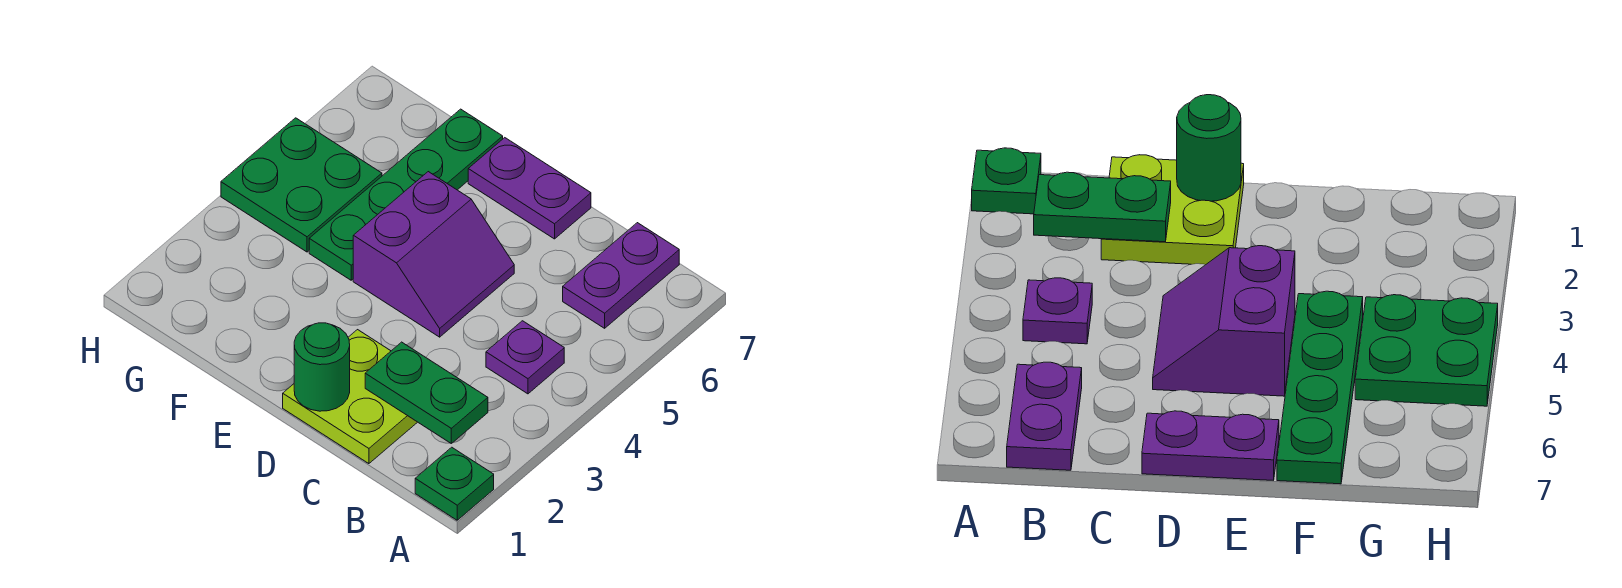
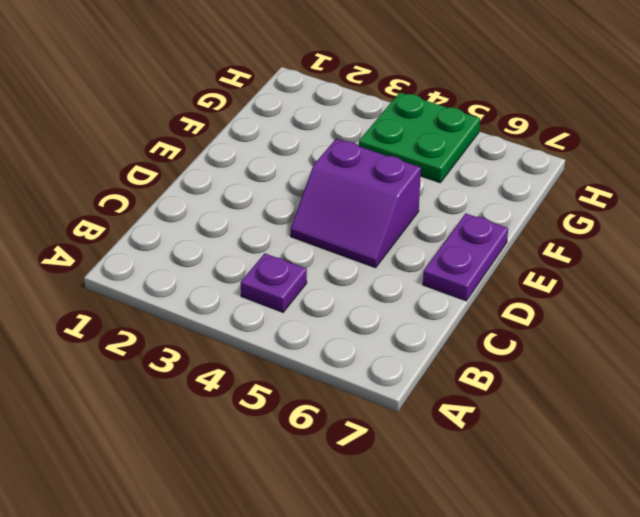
none -> green 1x1 plate [415,447,494,520]
none -> purple 1x2 plate [563,223,679,328]

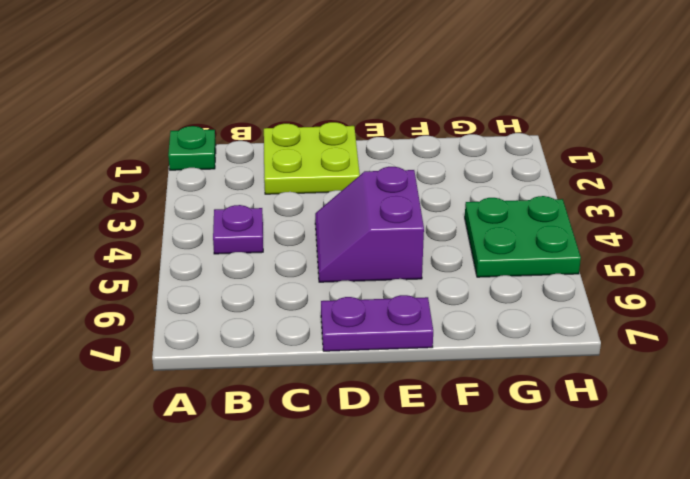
none -> purple 1x2 plate [563,223,679,328]
none -> green 1x4 plate [309,109,503,280]

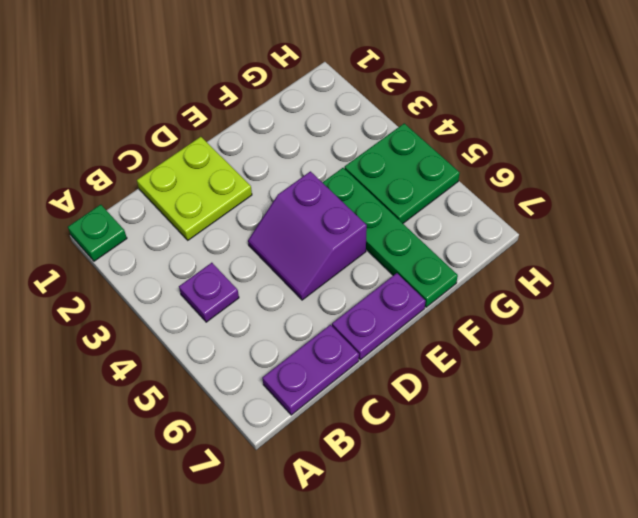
purple 1x2 plate [262,325,359,415] -> purple 1x2 plate turned to [563,223,679,328]
none -> green 1x2 plate [365,342,488,443]
none -> green 1x1 round brick [294,323,350,411]

